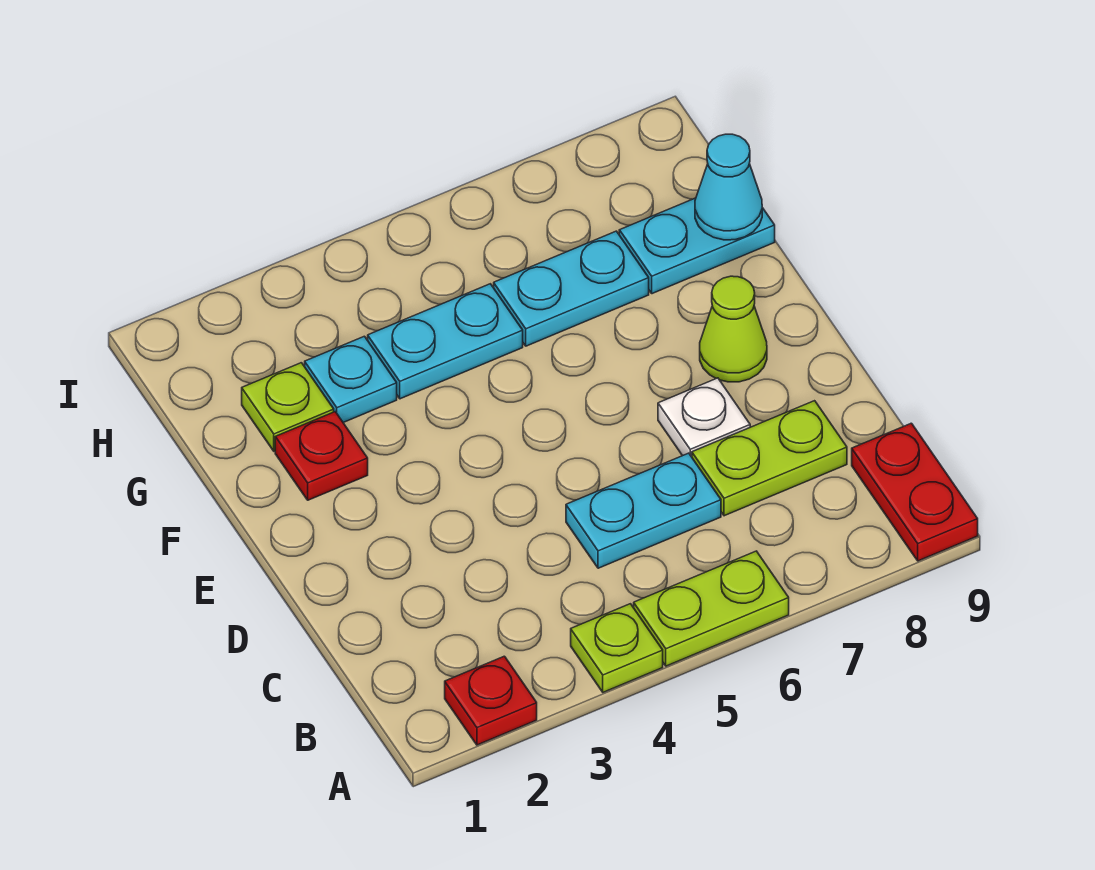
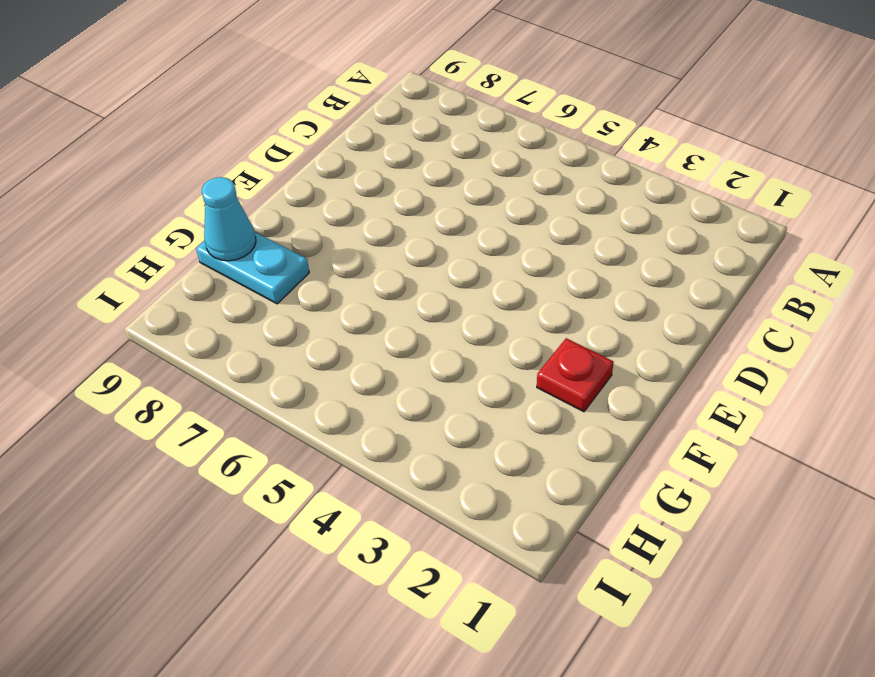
none -> red 1x1 plate [445,656,537,745]
none -> lime 1x1 plate [571,604,663,692]
none -> lime 1x2 plate [634,551,789,666]

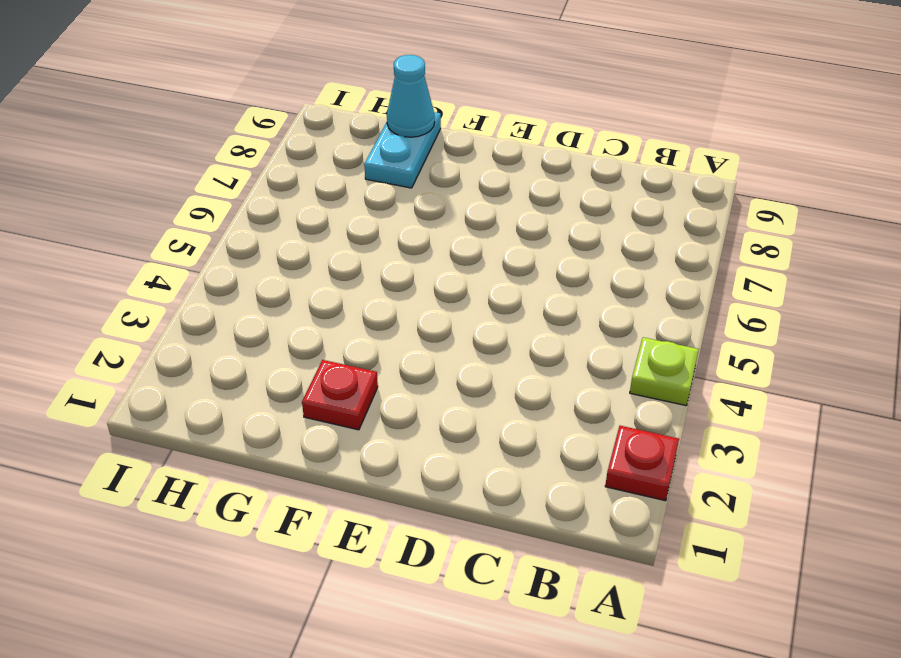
none -> lime 1x2 plate [634,551,789,666]
none -> red 1x2 plate [852,423,978,561]
none -> cyan 1x2 plate [566,453,721,568]

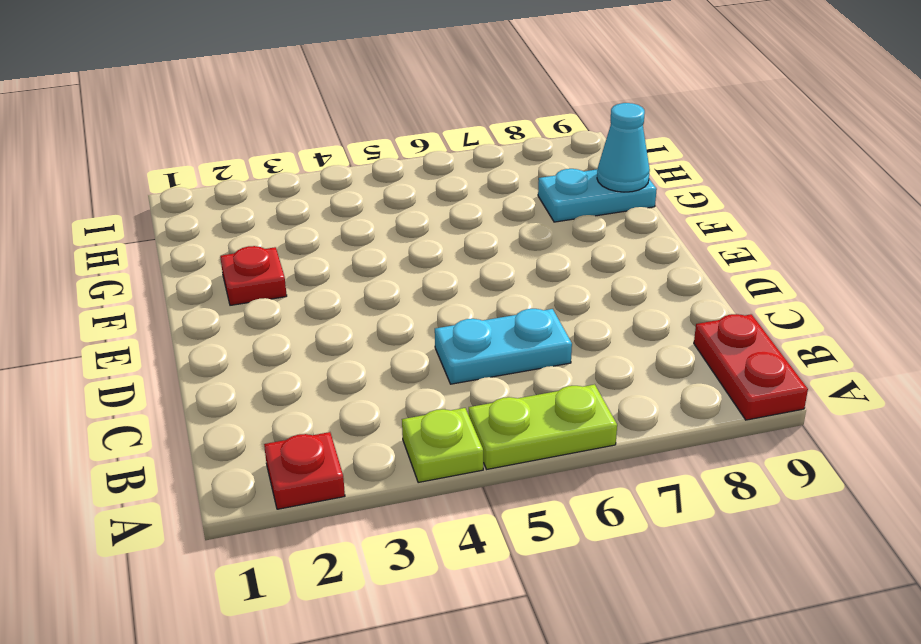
none -> lime 1x2 plate [692,401,847,516]
none -> white 1x1 plate [658,378,750,457]
none -> lime 1x1 cone [700,276,767,382]

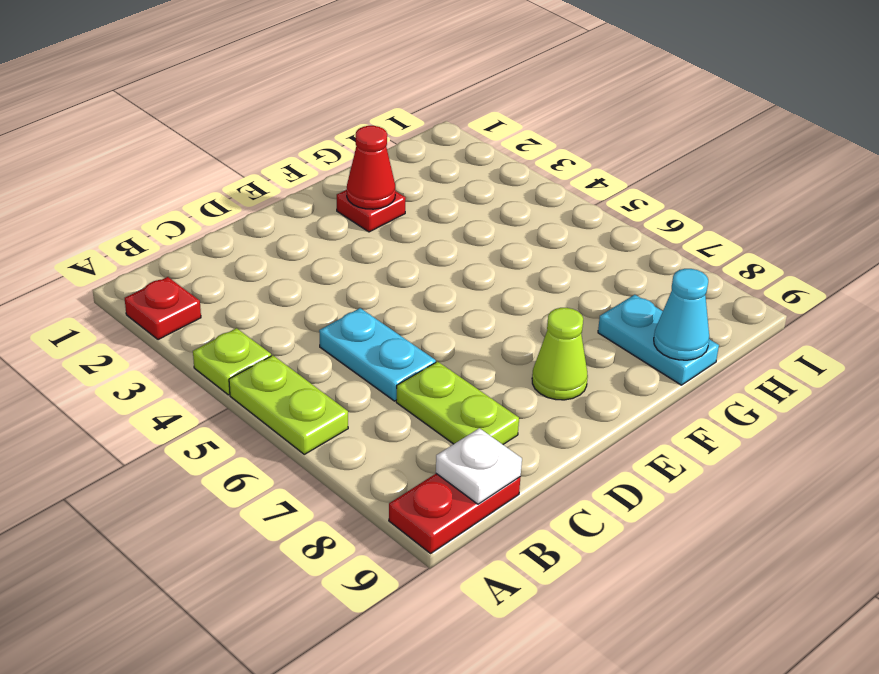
white 1x1 plate [436,428,522,504] -> white 1x1 plate moved to [658,378,750,457]
red 1x1 cone [347,126,395,209] -> none
none -> lime 1x1 plate [242,363,334,451]
none -> cyan 1x1 plate [305,336,397,423]
none -> cyan 1x2 plate [368,284,523,399]

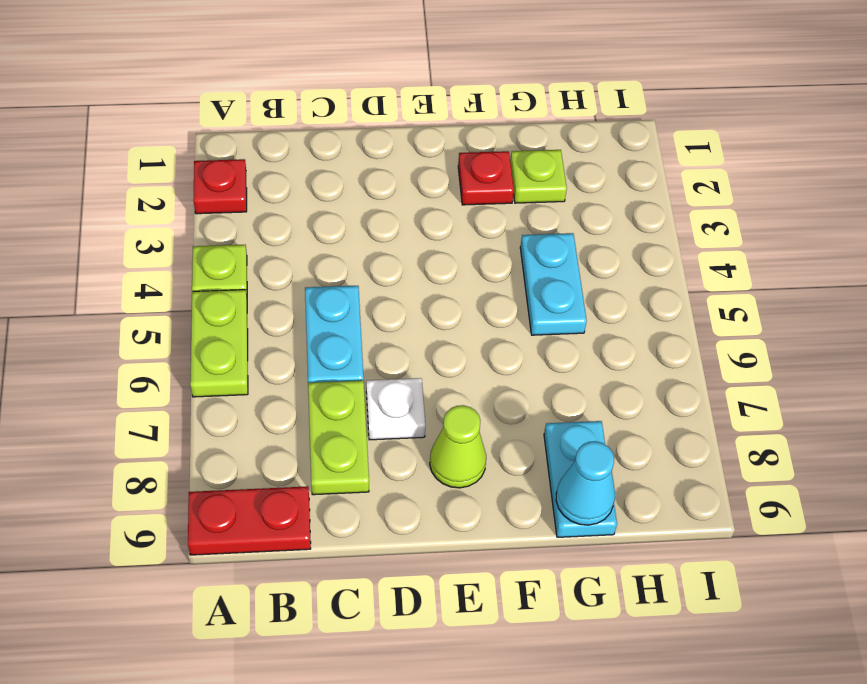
none -> cyan 1x1 plate [305,336,397,423]
none -> cyan 1x2 plate [494,231,649,346]

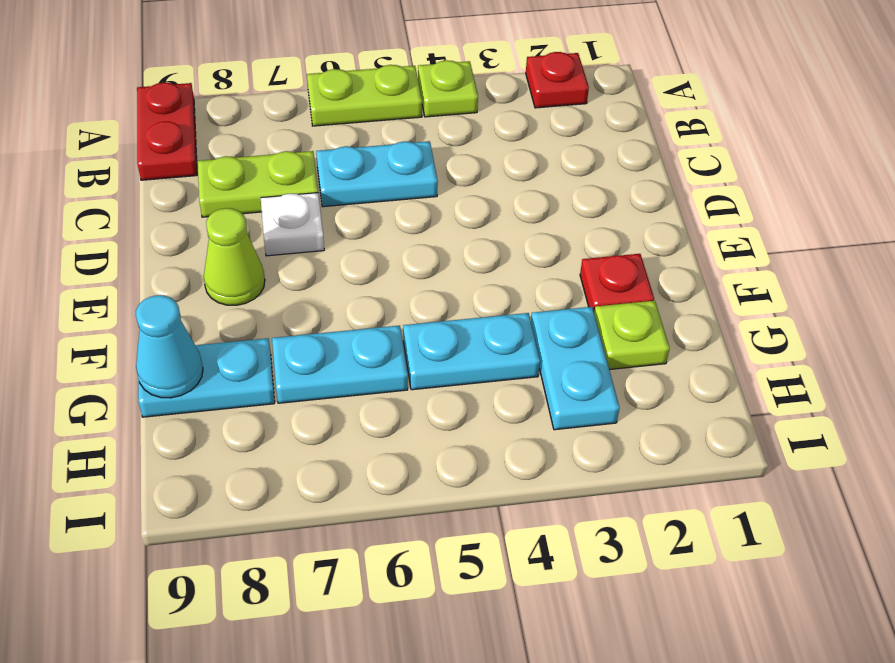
cyan 1x2 plate [531,307,620,430] -> cyan 1x1 plate [305,336,397,423]

